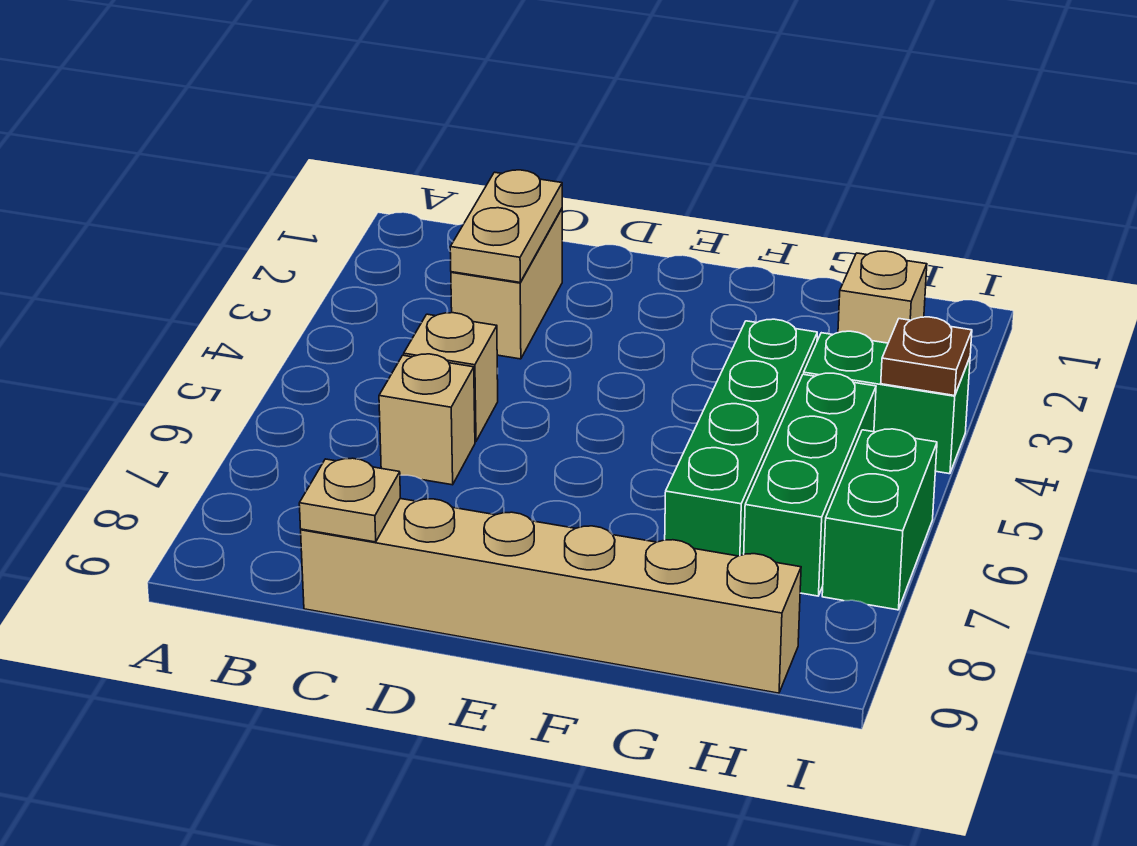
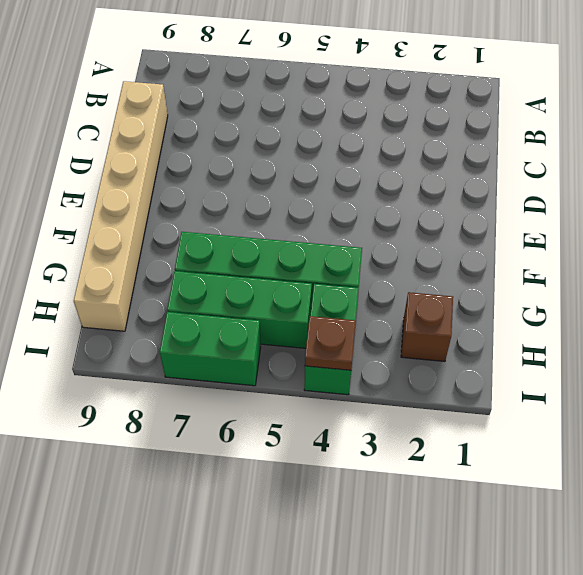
brown 1x1 brick [401,292,453,361] -> tan 1x1 brick [838,251,927,343]
none -> tan 1x2 brick [451,209,562,359]
none -> tan 1x1 brick [404,313,498,442]
none -> tan 1x1 brick [379,354,475,485]

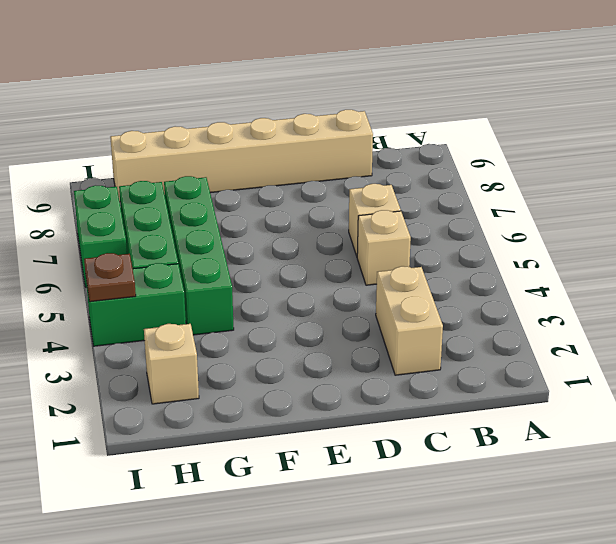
none -> tan 1x2 plate [450,170,562,282]
none -> tan 1x1 plate [299,458,400,542]

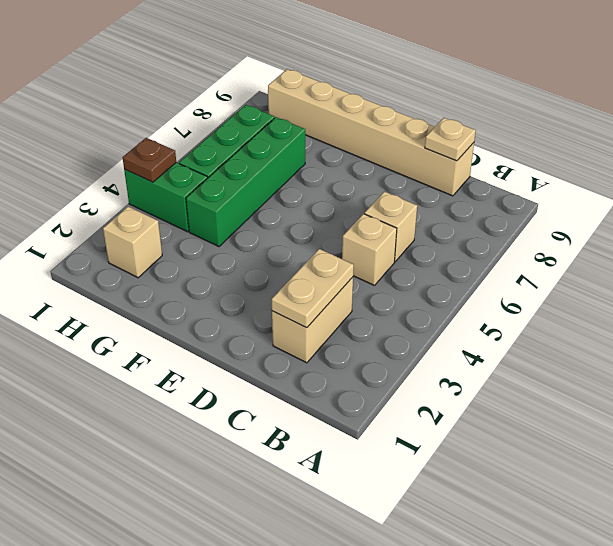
none -> green 1x2 brick [822,429,937,610]

